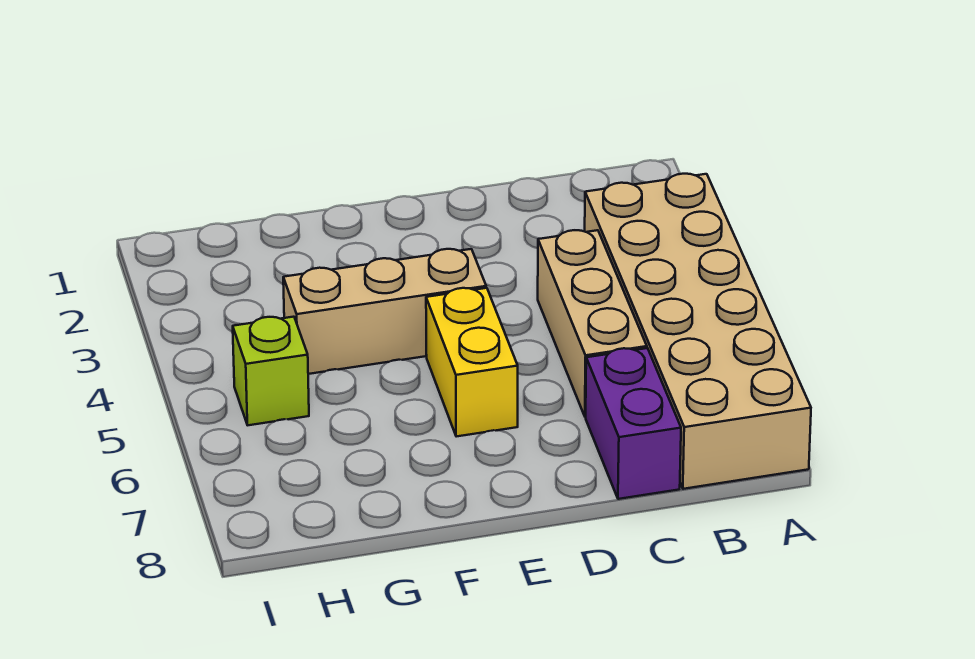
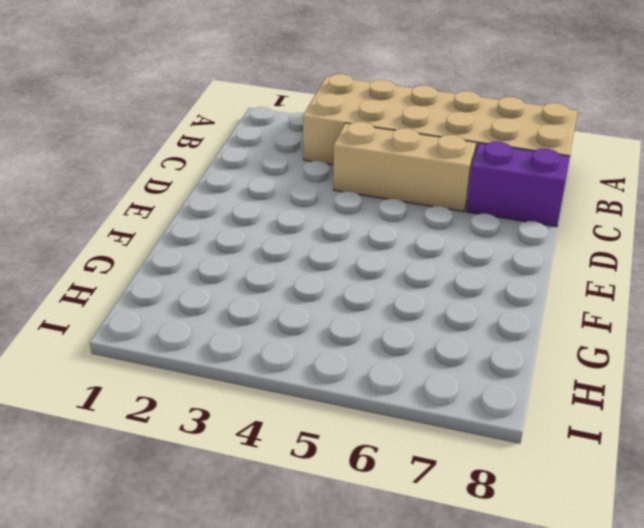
none -> tan 1x3 brick [283,249,486,374]
none -> yellow 1x2 brick [426,288,518,437]

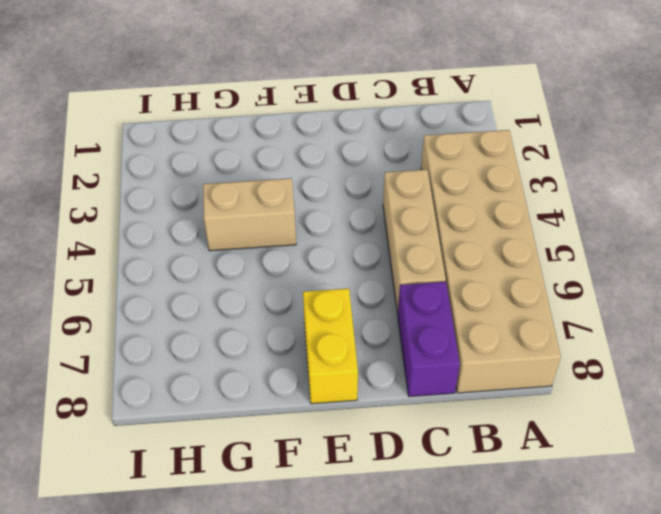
yellow 1x2 brick [303,288,358,404] -> yellow 1x2 brick moved to [426,288,518,437]
tan 1x2 brick [203,178,296,251] -> tan 1x3 brick [283,249,486,374]
none -> lime 1x1 brick [233,317,309,425]

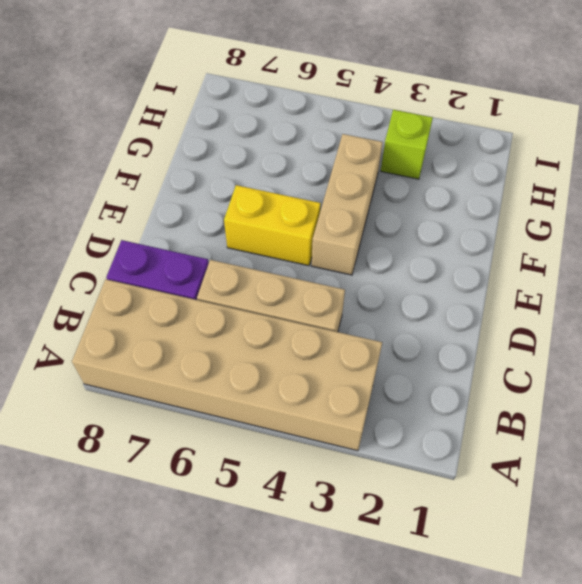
lime 1x1 brick [381,110,433,179] -> lime 1x1 brick moved to [233,317,309,425]

